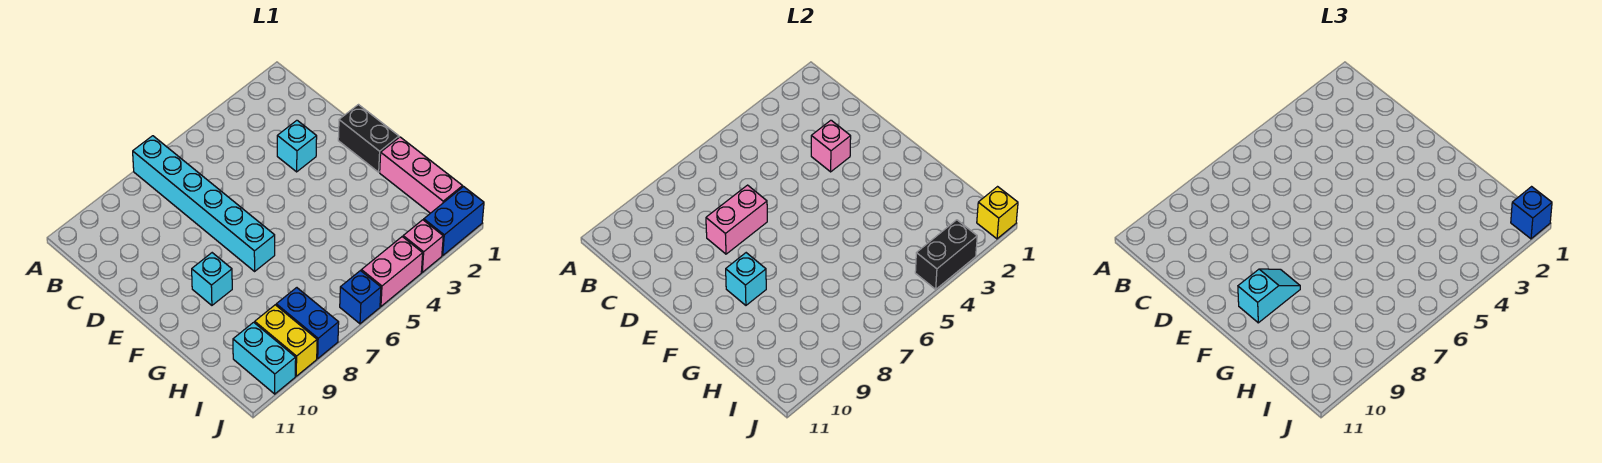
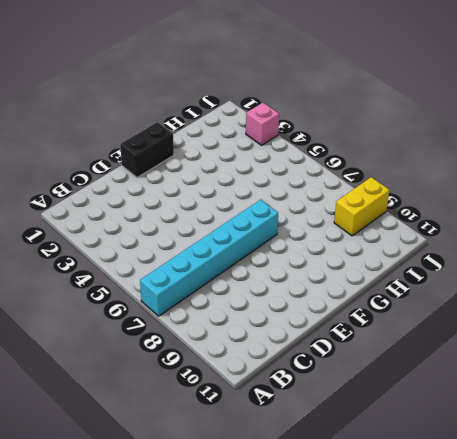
none -> cyan 1x1 brick [277,120,317,172]
none -> cyan 1x1 brick [192,253,232,305]
none -> pink 1x3 brick [380,137,463,213]

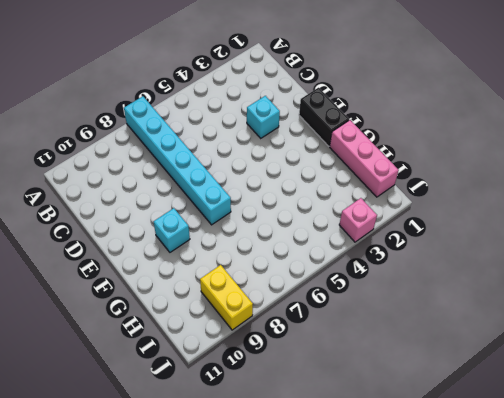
none -> blue 1x2 brick [276,288,339,358]
none -> cyan 1x2 brick [233,322,296,394]
none -> blue 1x2 brick [424,187,484,255]

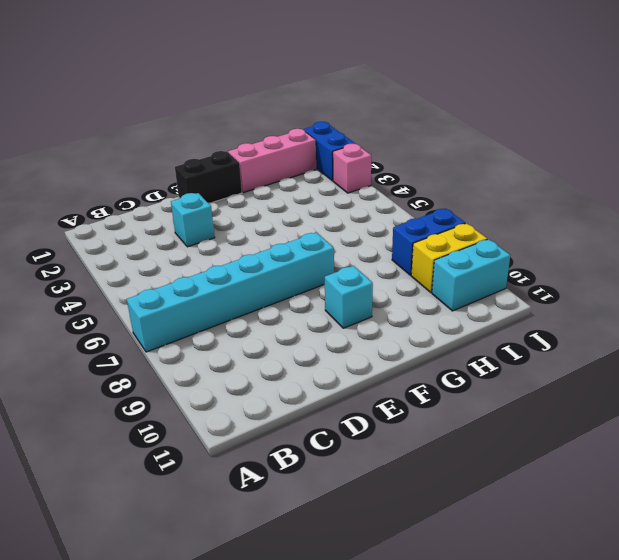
none -> pink 1x2 brick [361,237,423,306]
none -> blue 1x1 brick [340,271,381,324]
none -> pink 1x1 brick [811,120,851,172]

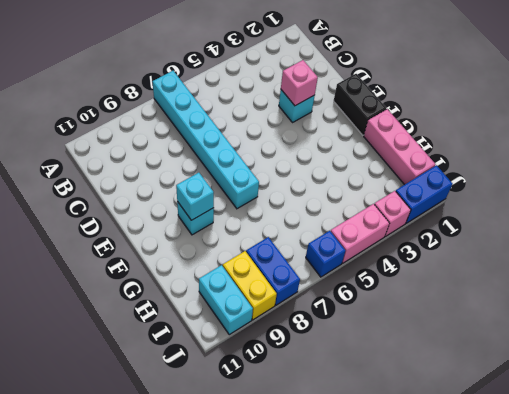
none -> pink 1x2 brick [706,185,767,254]
none -> yellow 1x1 brick [977,187,1018,239]
none -> black 1x2 brick [915,220,977,289]

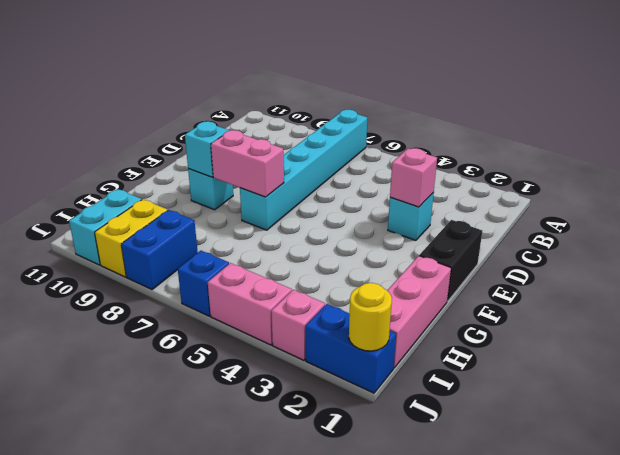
pink 1x2 brick [211,130,284,197] -> pink 1x2 brick moved to [706,185,767,254]
yellow 1x1 round brick [349,283,392,351] -> yellow 1x1 brick [977,187,1018,239]
none -> black 1x2 brick [915,220,977,289]
none -> cyan 1x2 slope [1238,269,1300,323]
none -> blue 1x1 brick [1511,187,1552,239]

